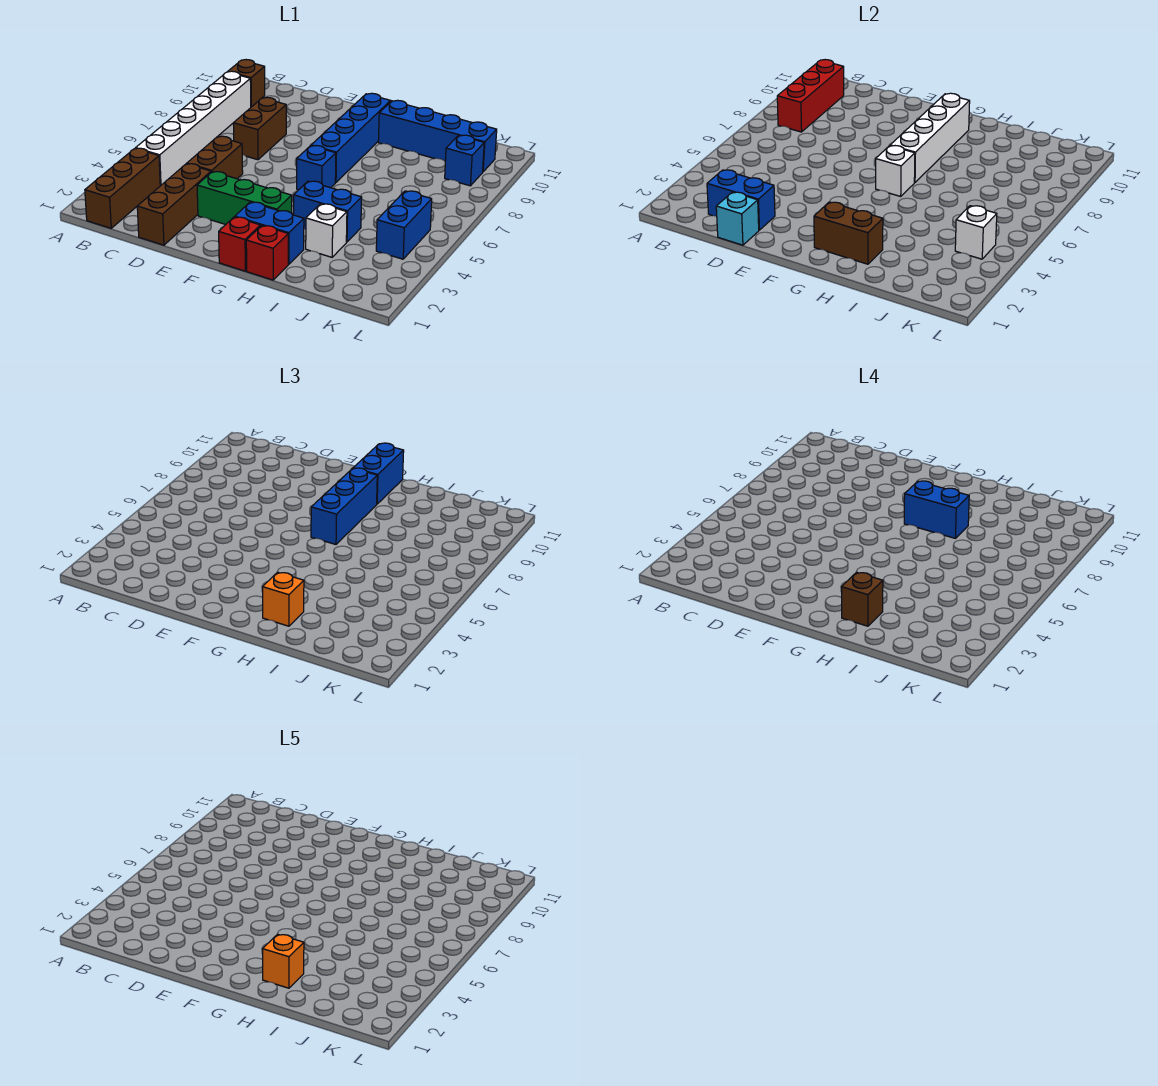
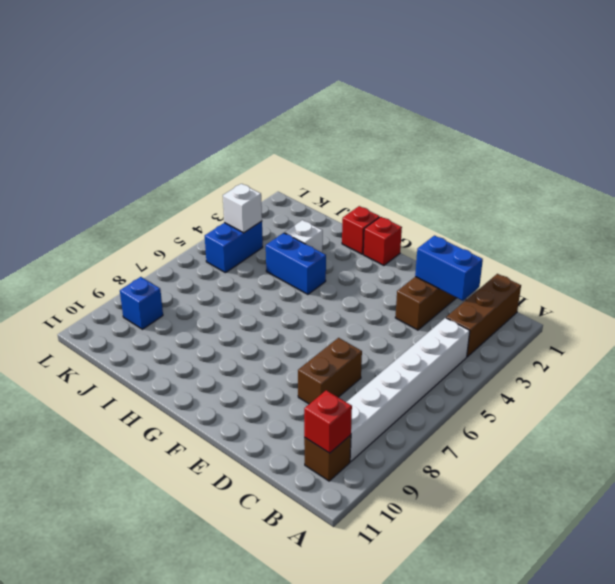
red 1x1 brick [304,390,352,453] -> red 1x3 brick [777,60,844,132]
none -> brown 1x2 brick [187,136,243,179]
none -> green 1x3 brick [197,172,292,225]
none -> blue 1x2 brick [235,202,304,264]
none -> blue 1x1 brick [297,146,336,190]

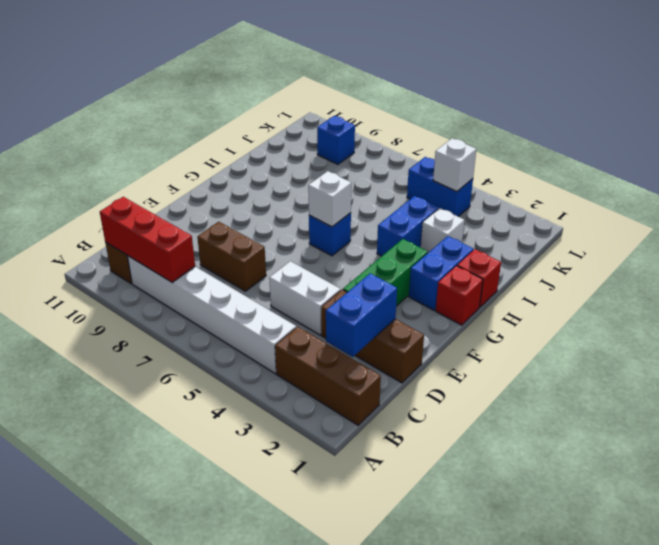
white 1x2 brick [269,261,341,335] -> brown 1x2 brick [187,136,243,179]
none -> blue 1x4 brick [311,93,391,182]
none -> blue 1x4 brick [378,100,497,172]
none -> cyan 1x1 brick [716,192,759,245]
none -> brown 1x2 brick [814,202,883,264]

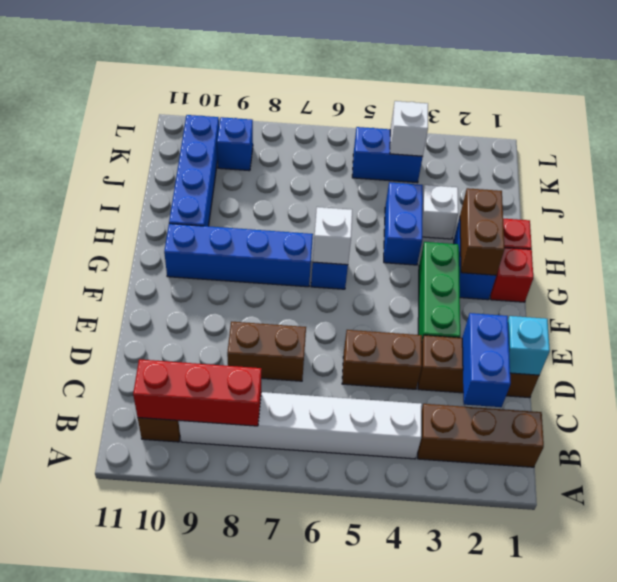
none -> white 1x4 brick [890,93,970,182]
none -> blue 1x3 brick [311,468,377,544]
none -> blue 1x2 brick [353,443,404,504]
none -> orange 1x1 brick [262,572,304,626]

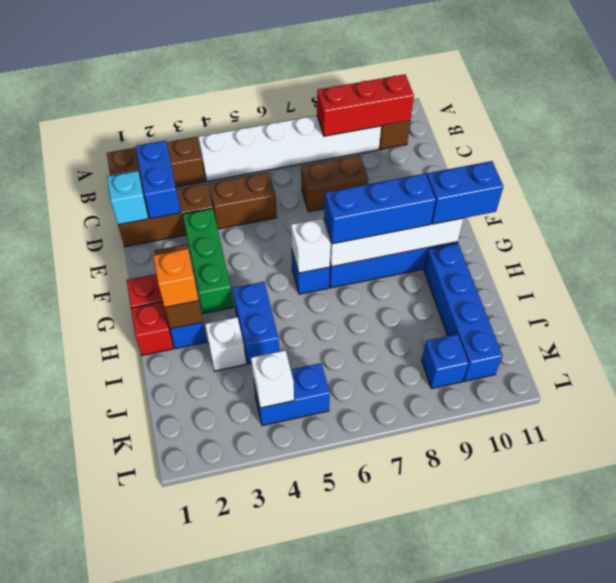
none -> blue 1x2 brick [904,481,969,538]
none -> brown 1x1 brick [841,572,883,626]
none -> orange 1x1 brick [262,934,304,988]

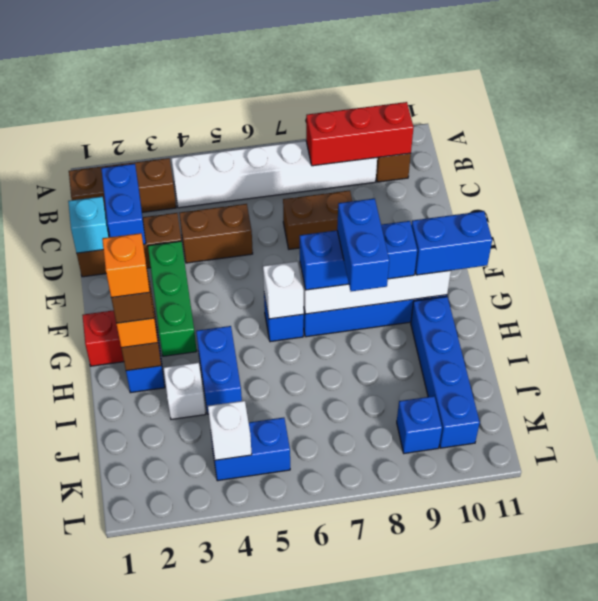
none -> red 1x1 brick [246,226,288,280]

